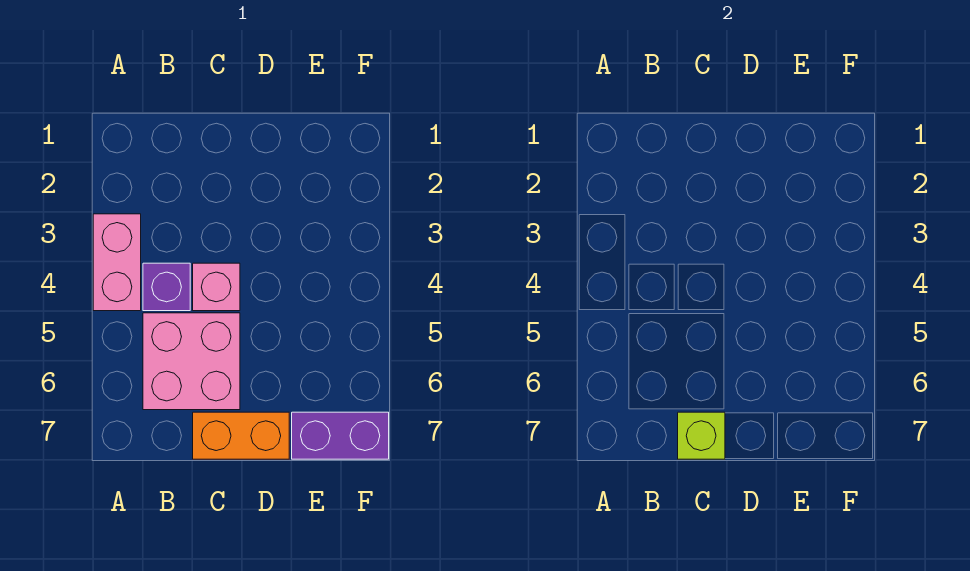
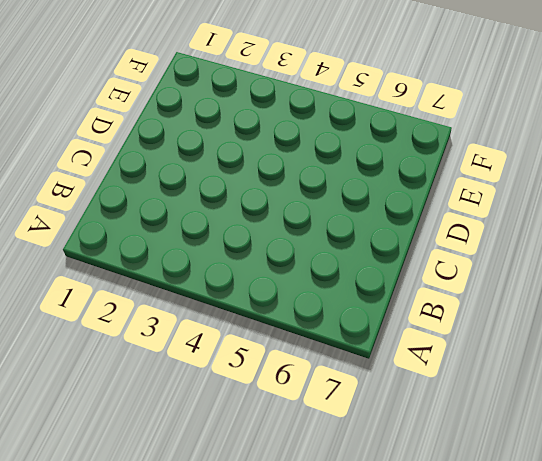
none -> pink 1x2 brick [93,214,141,311]
none -> purple 1x1 brick [143,263,190,311]

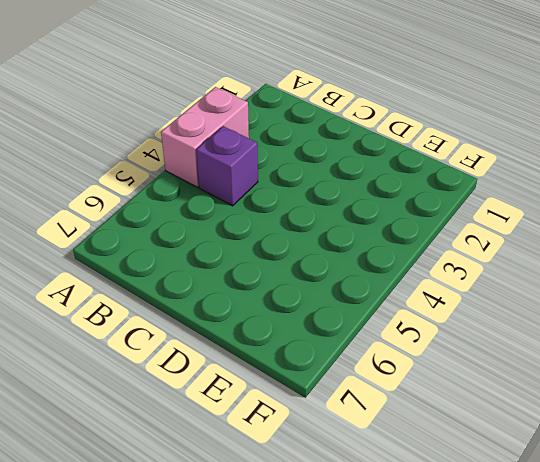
none -> pink 2x2 brick [143,313,240,410]
none -> pink 1x1 brick [193,263,240,311]

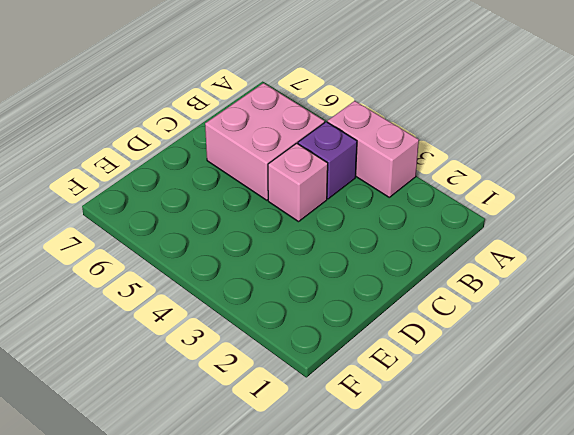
none -> orange 1x2 brick [193,412,289,459]
none -> purple 1x2 brick [292,412,389,459]

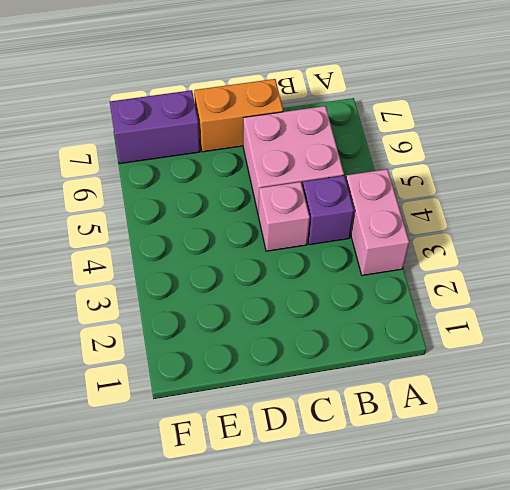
none -> lime 1x1 brick [678,412,725,459]

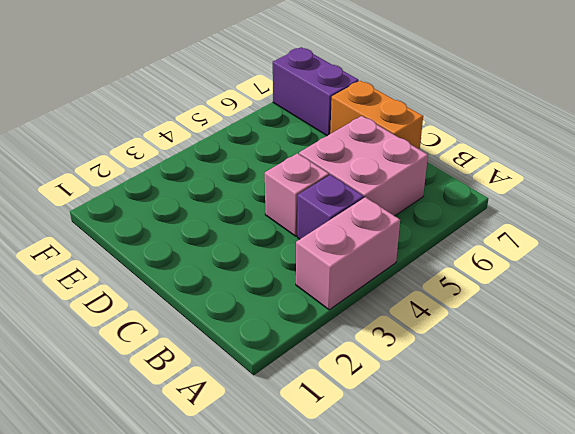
none -> lime 1x1 brick [678,412,725,459]

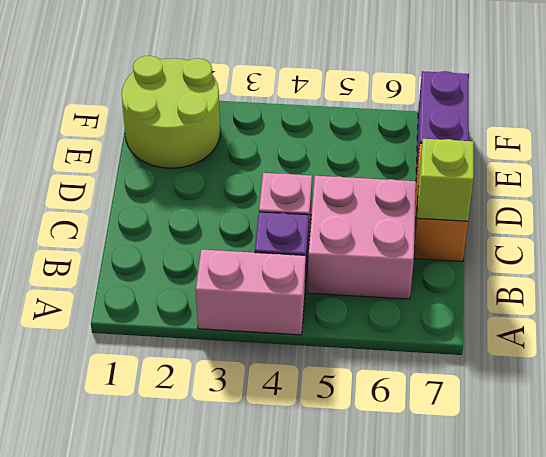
lime 2x2 round brick [122,56,220,168] -> none

